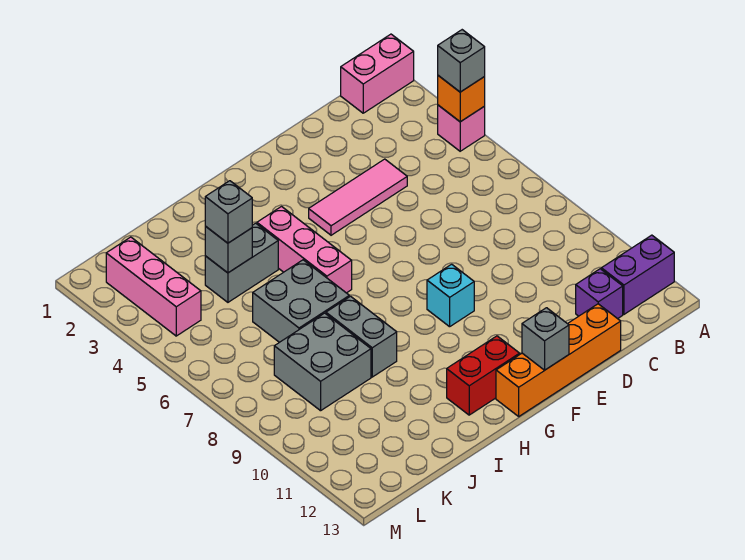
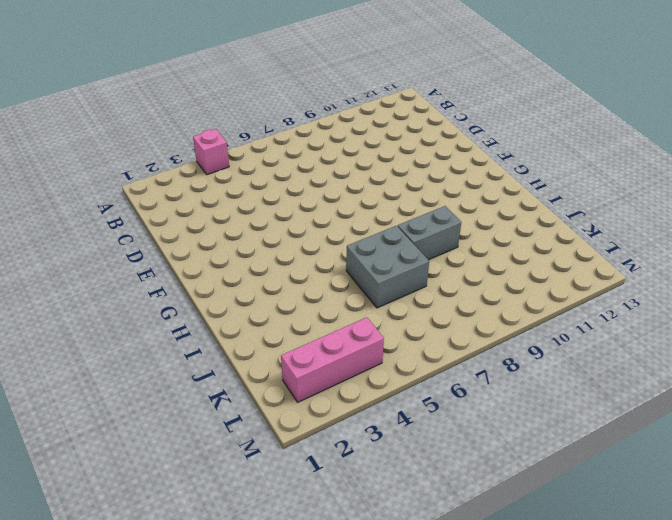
none -> pink 1x2 brick [341,34,414,113]
none -> purple 1x2 brick [601,235,674,314]
none -> purple 1x1 brick [576,269,623,319]

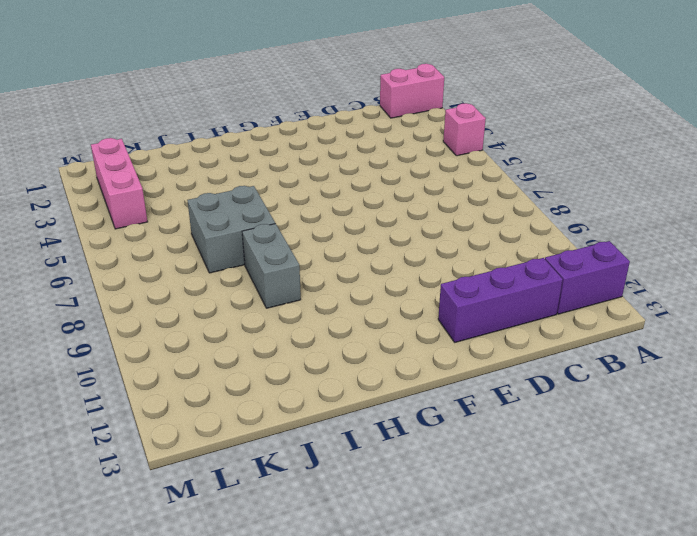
purple 1x3 brick [438,258,563,342] -> purple 1x1 brick [576,269,623,319]
none -> pink 1x3 tile [309,159,407,235]
none -> orange 1x4 brick [496,304,621,416]
none -> cyan 1x1 brick [427,264,474,327]

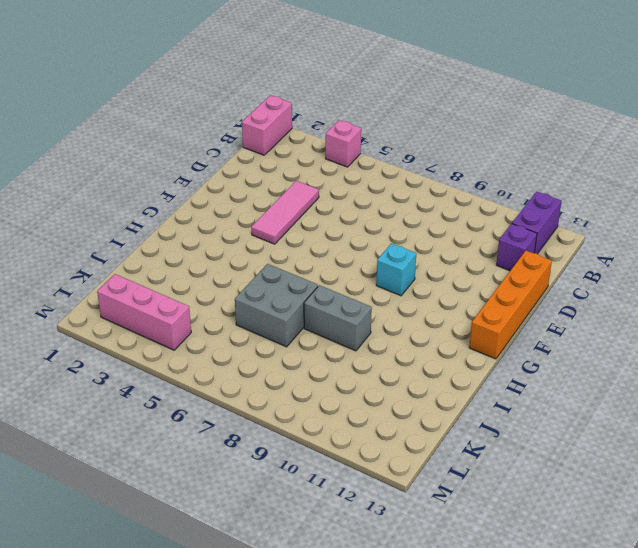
none -> red 1x2 brick [447,336,520,415]
none -> pink 1x3 brick [257,207,352,293]
none -> grey 1x2 brick [205,223,278,302]

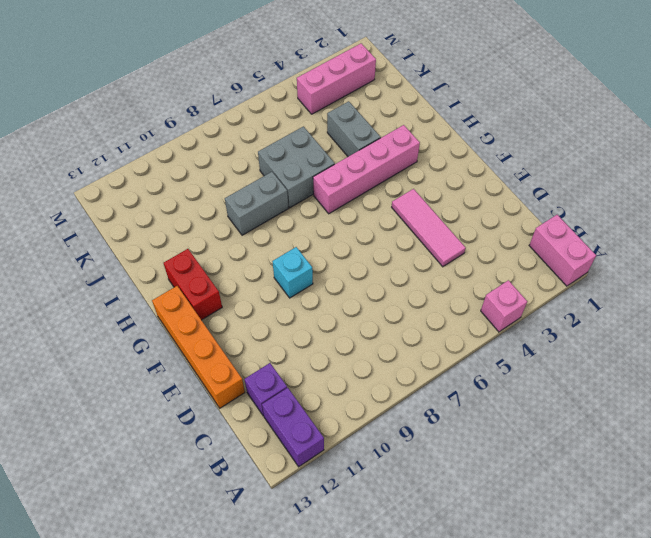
pink 1x4 brick [313,125,420,214] -> pink 1x3 brick [257,207,352,293]
none -> grey 2x2 brick [274,313,371,411]
none -> orange 1x1 brick [438,76,485,122]
none -> grey 1x1 brick [522,308,569,370]

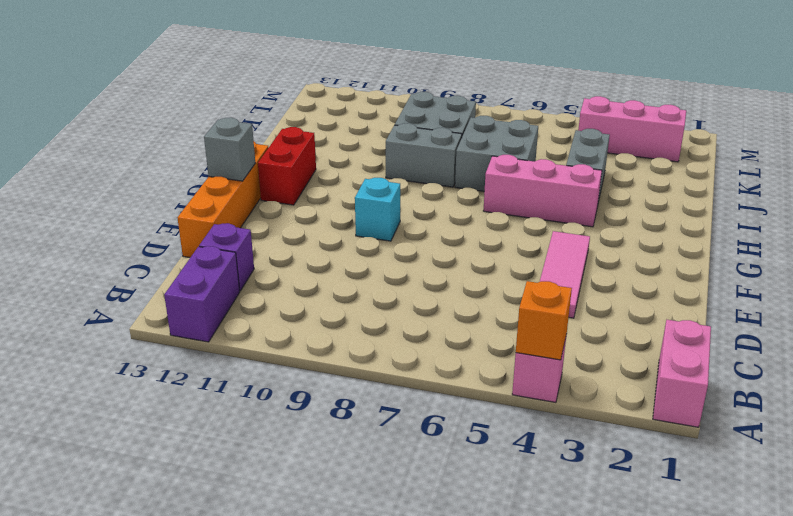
none -> grey 1x1 brick [205,226,252,273]
none -> grey 1x1 brick [438,30,485,92]
none -> grey 1x1 brick [205,181,252,243]

